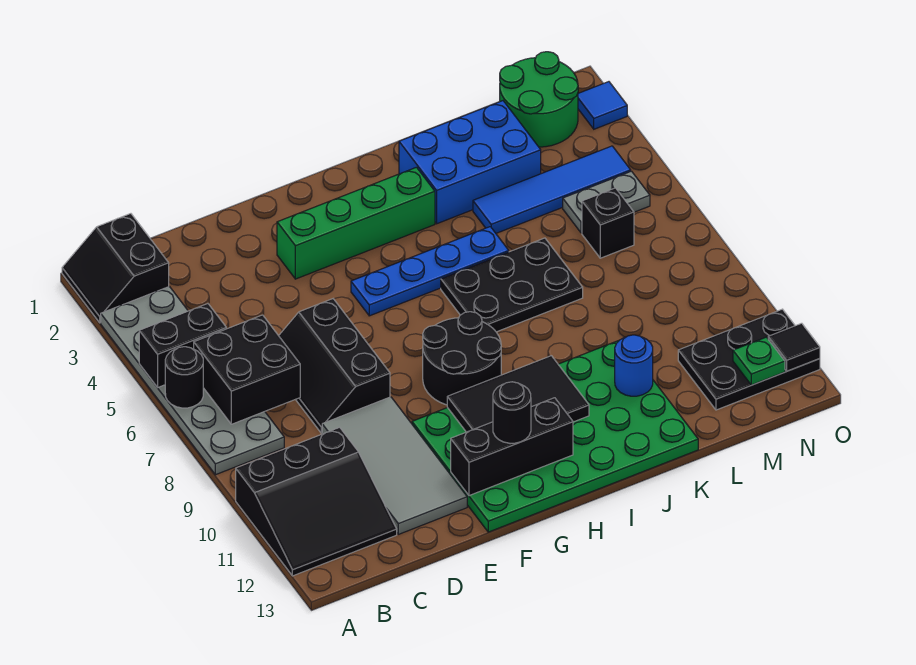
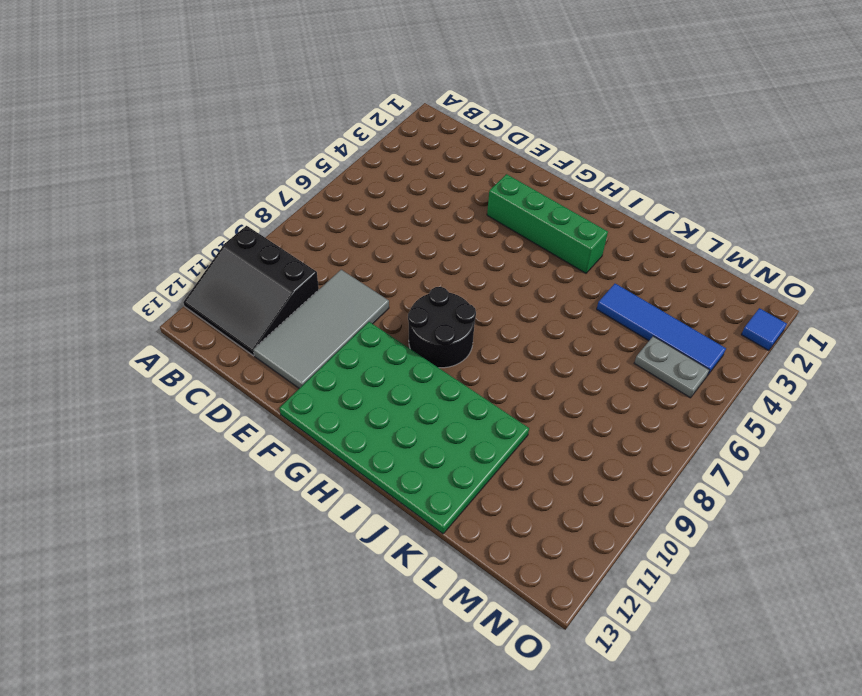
none -> black 2x2 slope [62,214,169,323]
none -> grey 2x6 plate [101,287,284,475]
none -> black 2x3 slope [279,299,390,433]

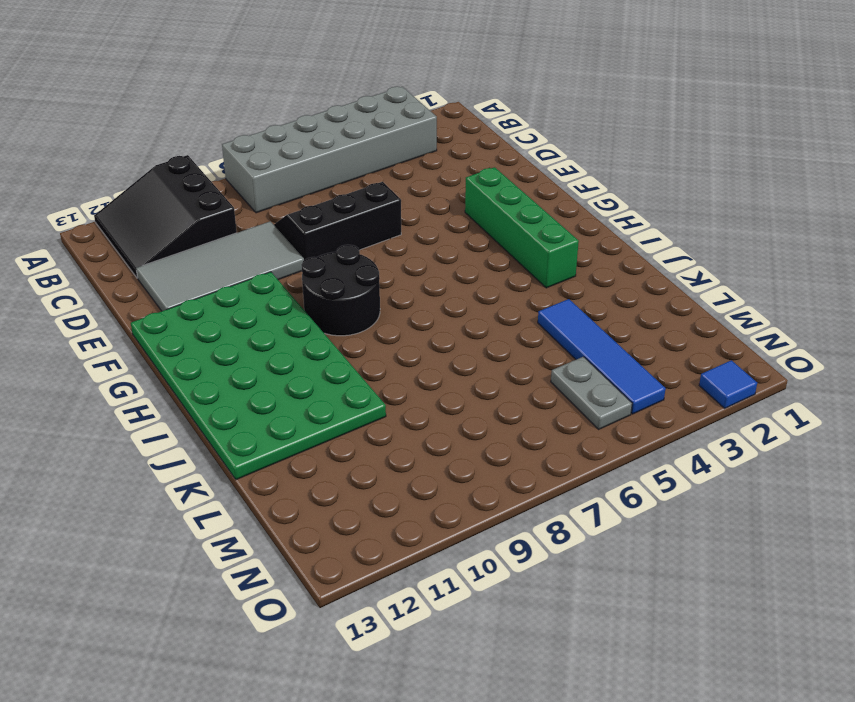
grey 2x6 brick [222,87,437,213] -> grey 2x6 plate [101,287,284,475]
none -> black 2x2 slope [62,214,169,323]
none -> blue 1x4 plate [351,227,509,316]
none -> black 2x3 plate [441,238,583,332]

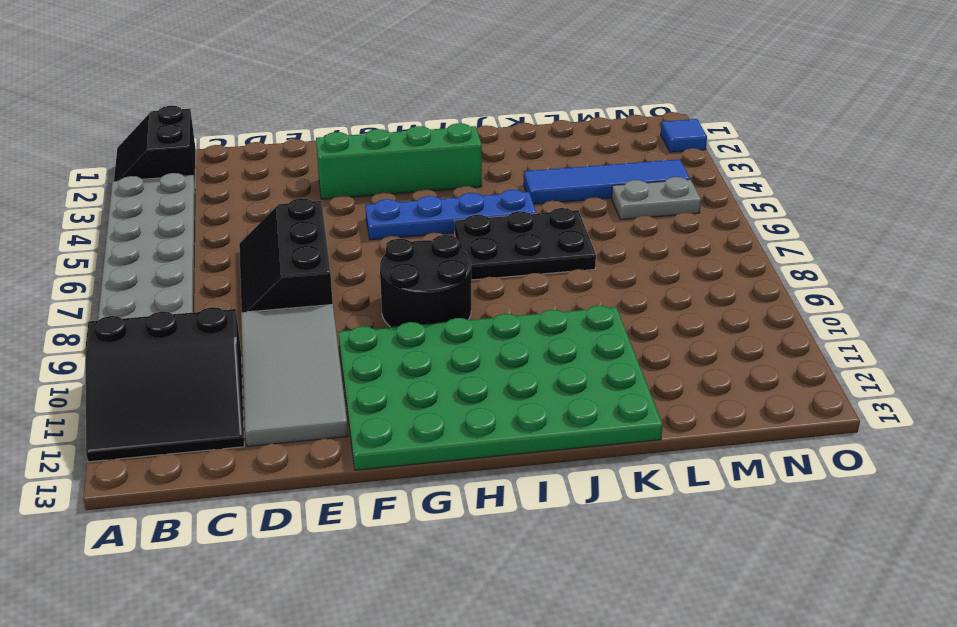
none -> blue 2x3 brick [399,101,541,224]
none -> green 2x2 round brick [500,52,578,147]
none -> black 1x1 brick [582,188,634,258]

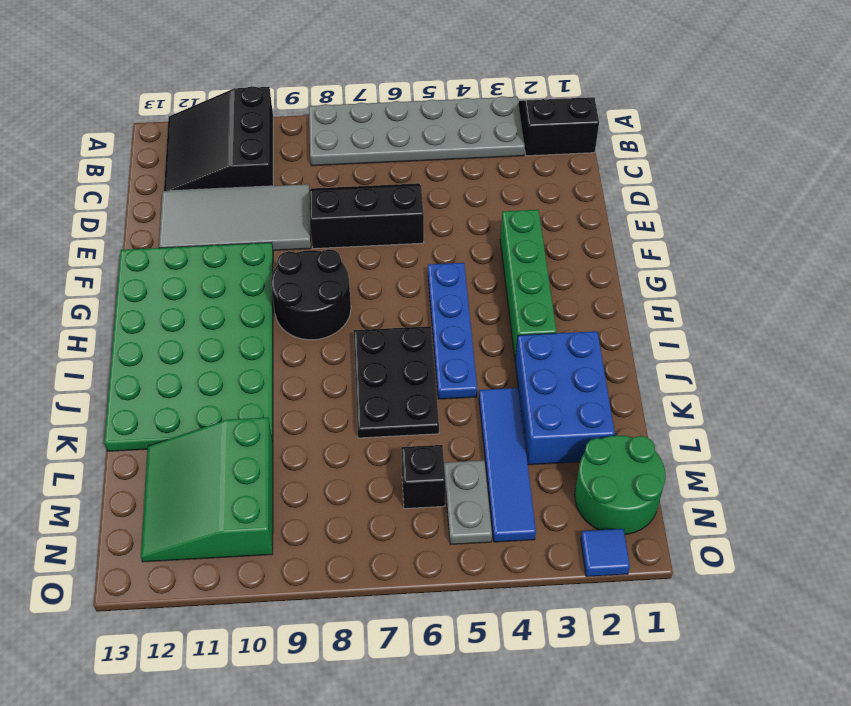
green 3x3 slope [141,418,273,562] -> black 2x3 plate [678,309,820,410]
none -> black 1x2 brick [139,304,226,388]
none -> black 1x1 round brick [165,347,203,408]
none -> black 2x2 brick [194,315,300,424]

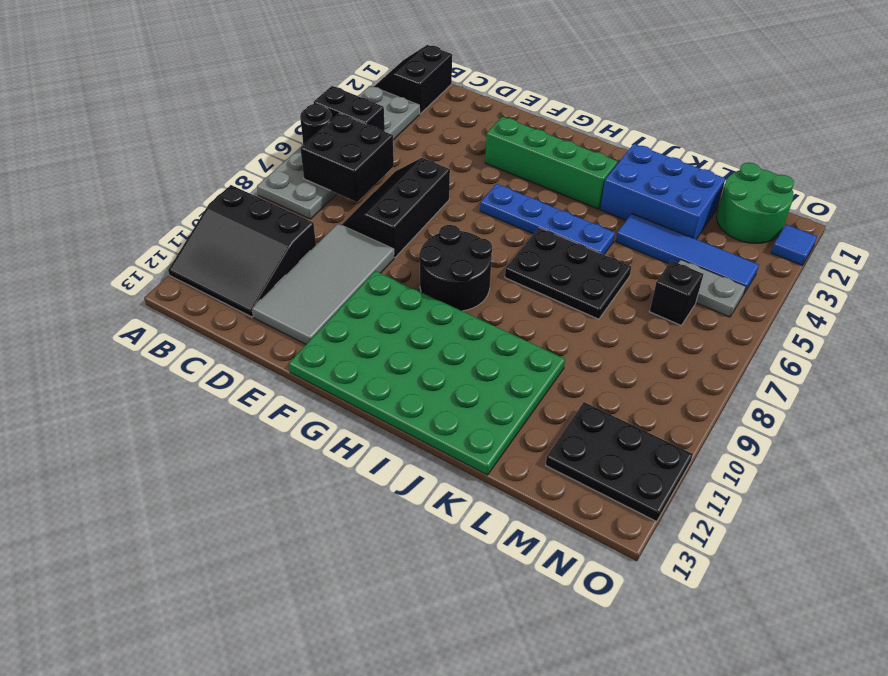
none -> black 1x3 brick [451,398,573,496]
none -> black 2x3 tile [447,356,589,432]
none -> blue 1x1 round brick [615,335,653,396]

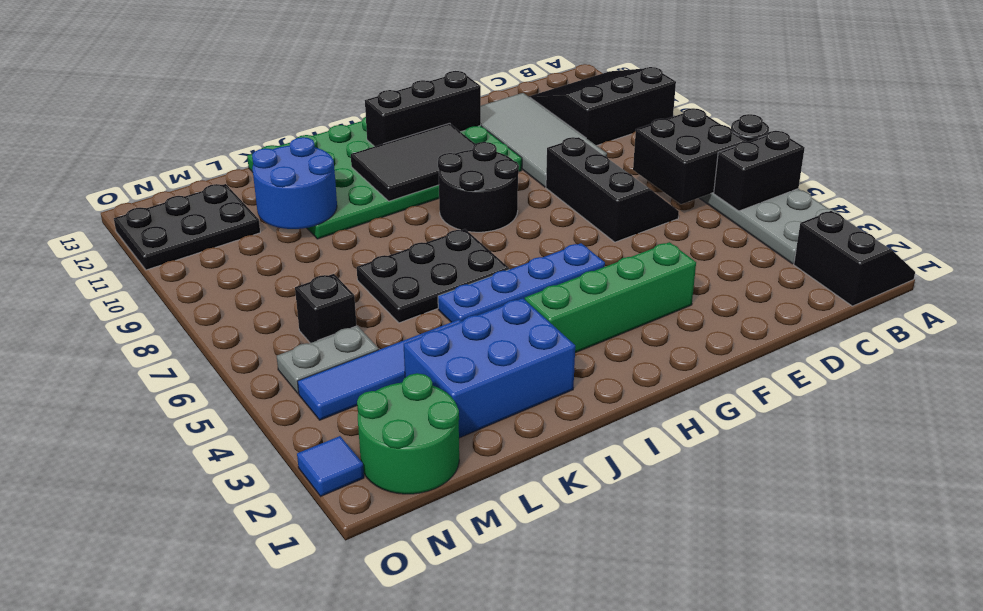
blue 2x2 round brick [252,137,337,229] -> blue 1x1 round brick [615,335,653,396]
none -> green 1x1 plate [733,337,785,385]
none -> black 1x1 tile [768,323,820,371]
none -> black 1x1 round brick [493,382,531,443]

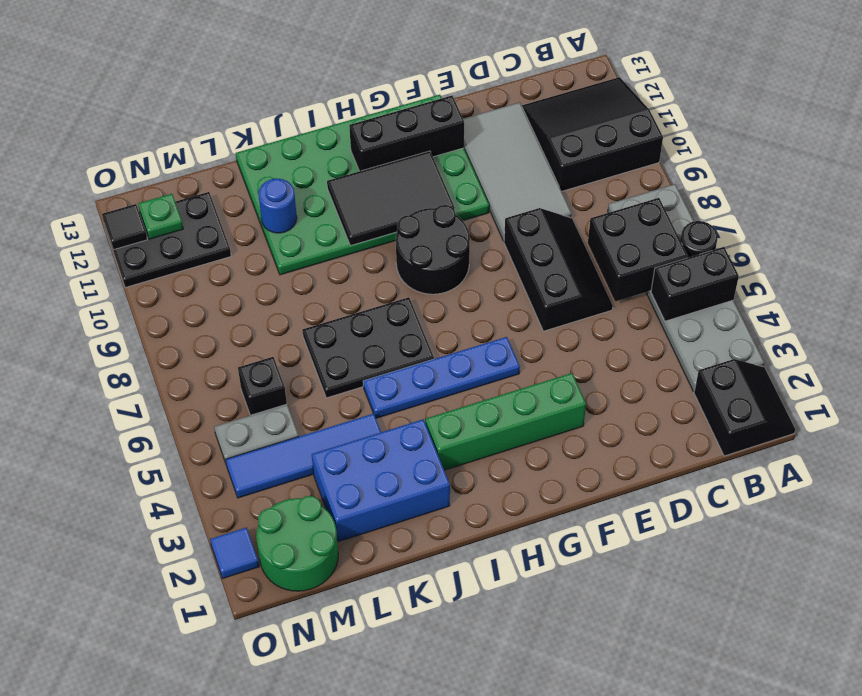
none -> black 1x1 round brick [493,382,531,443]

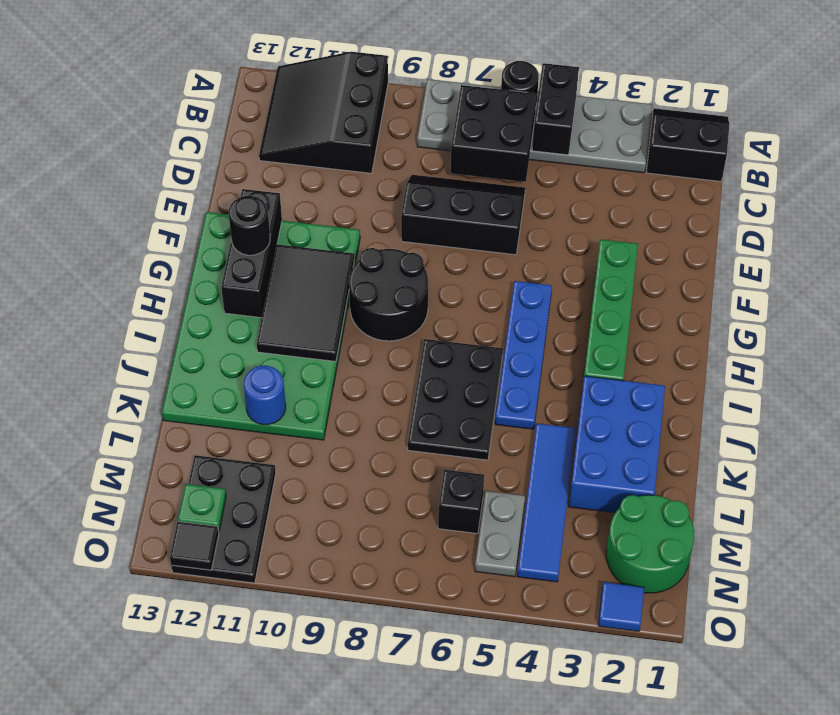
none -> grey 2x4 tile [322,397,467,534]

